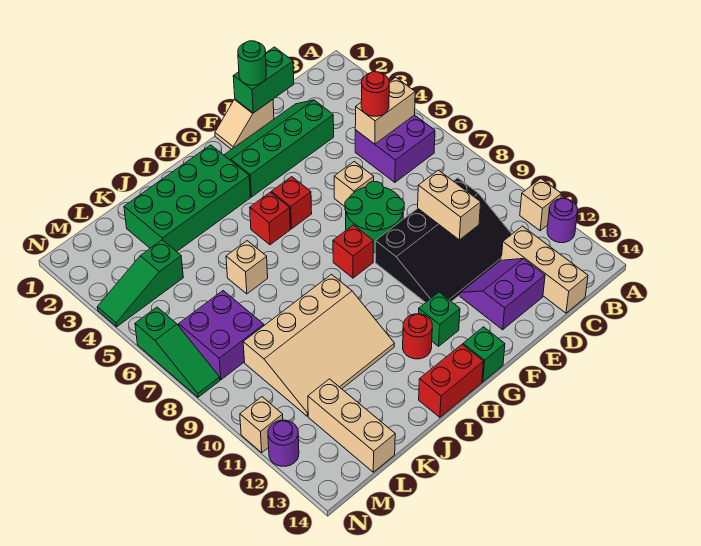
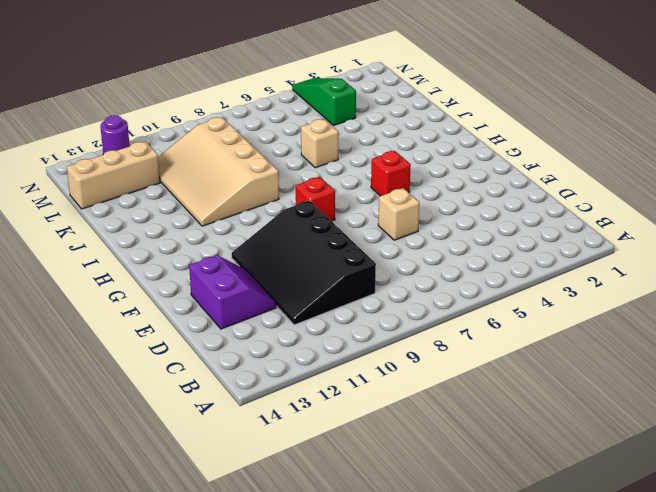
none -> tan 1x1 brick [520,179,561,231]
none -> purple 1x1 round brick [547,199,578,243]
none -> purple 2x2 brick [355,115,435,182]
none -> tan 1x3 brick [501,226,588,313]

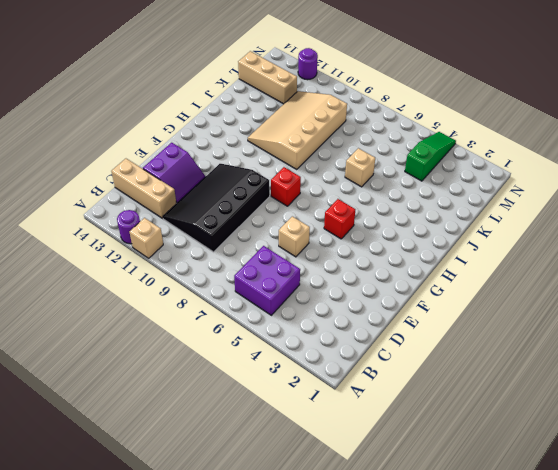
none -> green 2x4 slope [224,100,334,197]
none -> tan 1x2 slope [215,99,274,149]
none -> green 2x2 round brick [345,182,404,253]
none -> green 1x1 brick [419,292,460,346]

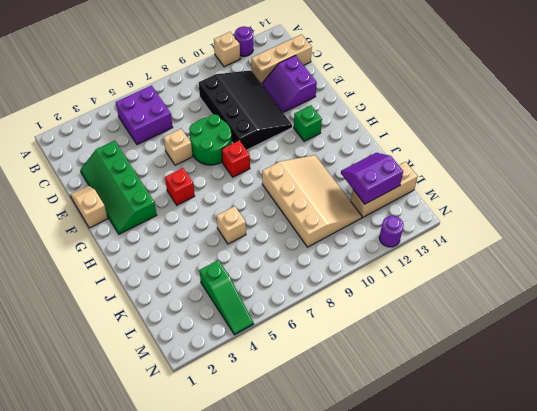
tan 1x2 slope [70,186,108,228] -> tan 1x2 slope turned to [215,99,274,149]
purple 2x2 slope [341,153,403,204] -> none
none -> green 1x1 brick [463,327,505,382]
none -> green 2x4 brick [124,145,250,252]
none -> red 1x1 brick [250,192,290,245]
none -> red 1x1 round brick [403,314,432,359]

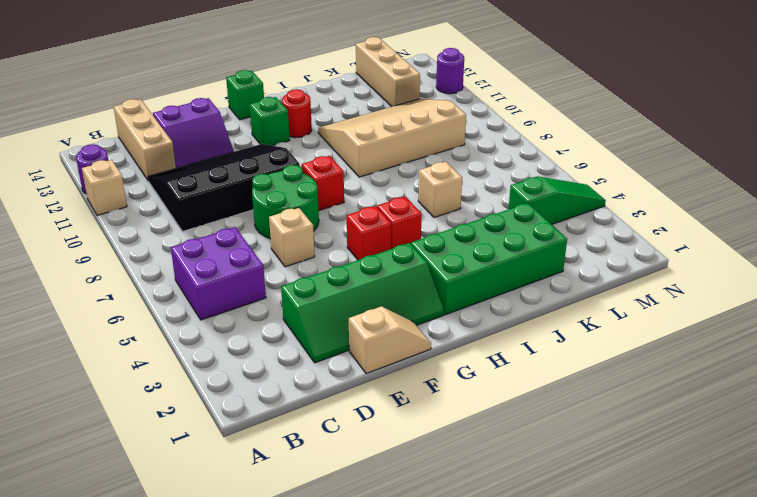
none -> red 1x2 brick [419,344,484,417]
none -> purple 2x2 brick [179,291,264,380]
none -> green 1x3 slope [135,307,220,397]
none -> tan 1x1 brick [240,397,283,453]

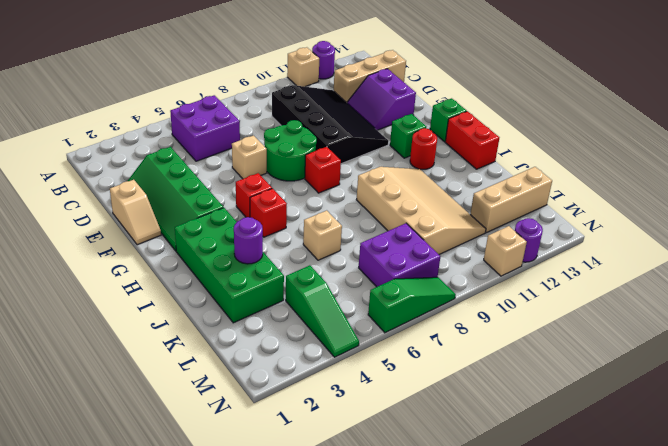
purple 1x1 round brick [234,217,263,264] -> none
none -> tan 1x2 brick [355,77,415,144]
none -> green 1x2 brick [233,47,294,113]
none -> tan 1x2 brick [418,170,481,240]
none -> red 1x1 round brick [361,72,389,116]

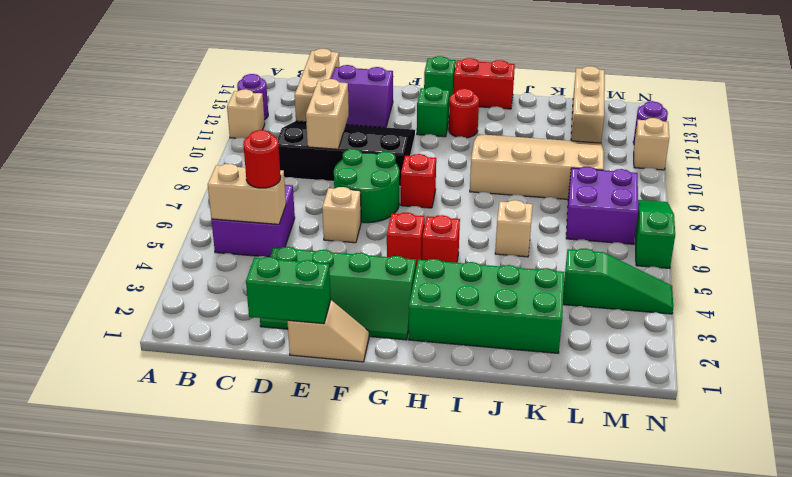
none -> green 1x1 round brick [238,41,266,85]

